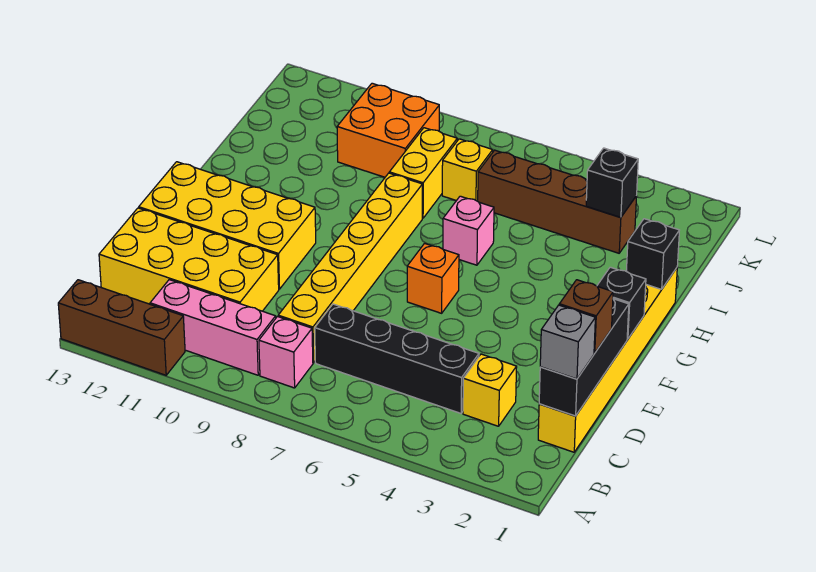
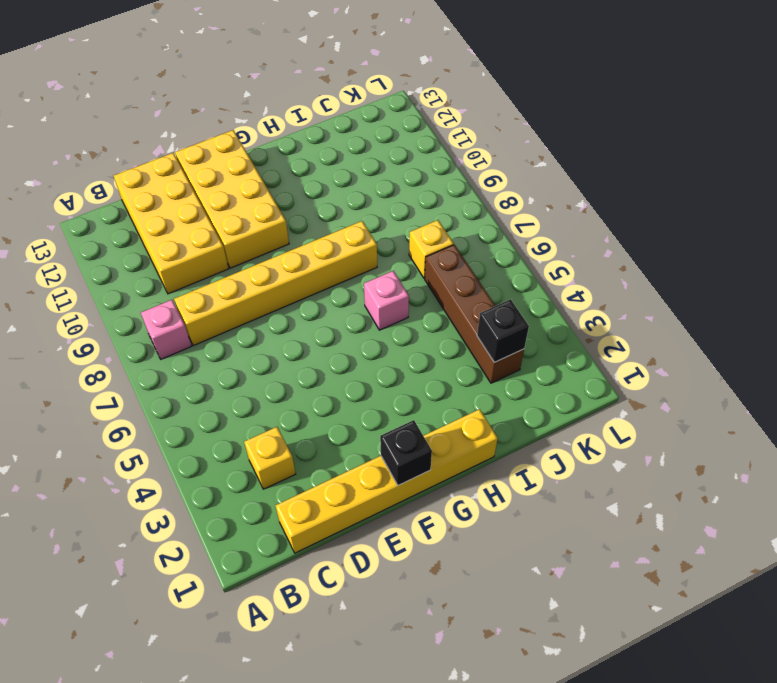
none -> brown 1x3 brick [58,280,185,375]
none -> pink 1x3 brick [150,280,276,375]
none -> black 1x4 brick [315,304,479,413]

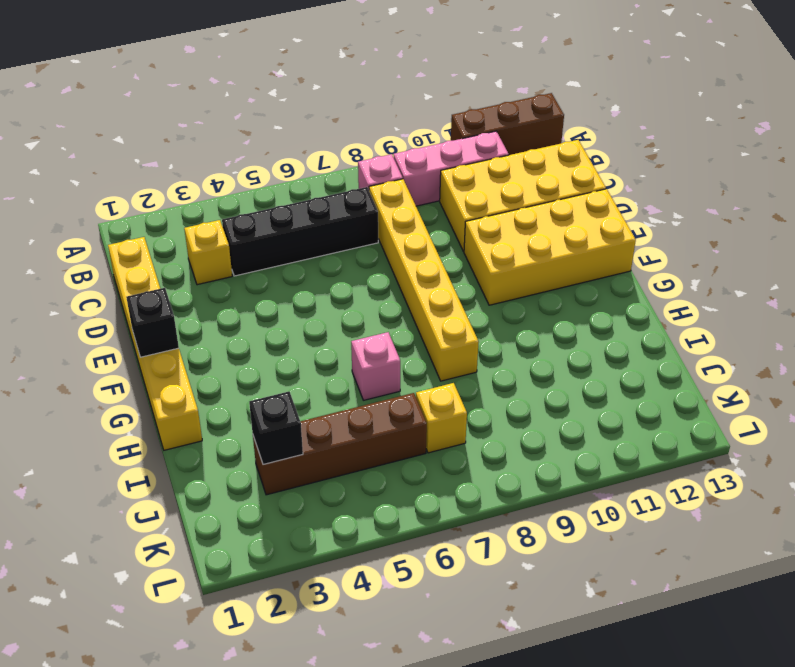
none -> orange 1x1 brick [407,243,459,313]
none -> yellow 1x2 brick [389,128,457,218]
none -> orange 2x2 brick [337,83,439,177]

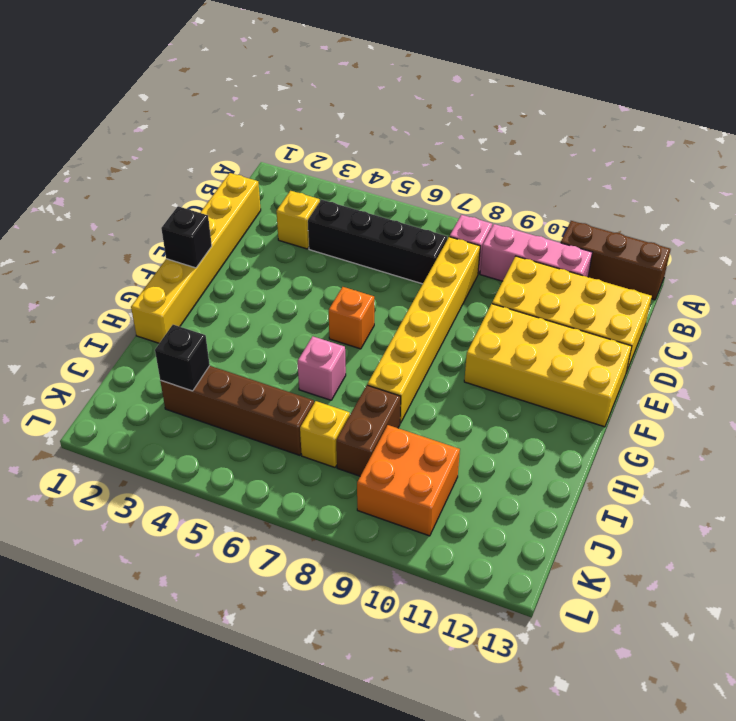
brown 1x2 brick [336,385,401,476] -> yellow 1x2 brick [389,128,457,218]
none -> black 1x3 brick [539,299,629,416]
none -> black 1x1 brick [626,219,679,289]
none -> grey 1x1 brick [540,305,595,379]

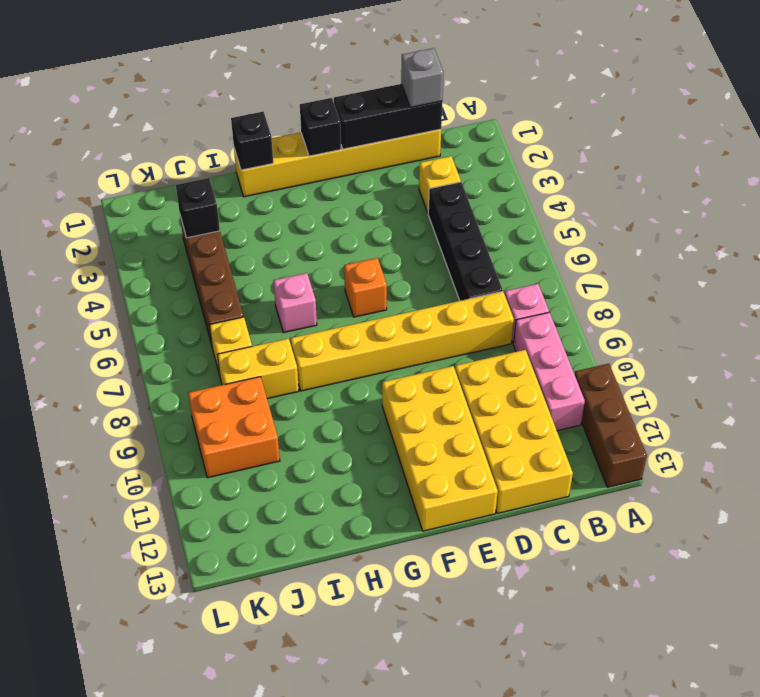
none -> brown 1x1 brick [559,280,613,353]

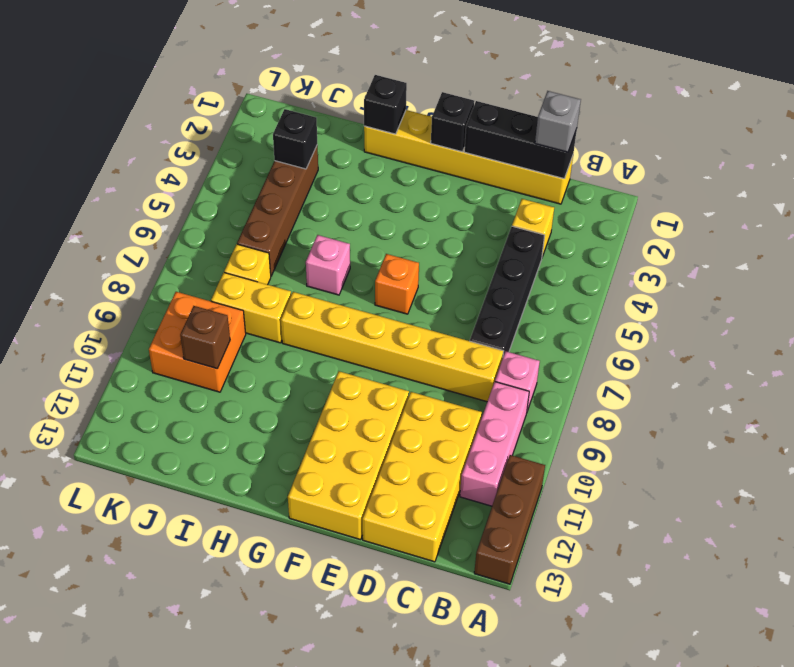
brown 1x1 brick [180,306,230,369] -> brown 1x1 brick moved to [559,280,613,353]

